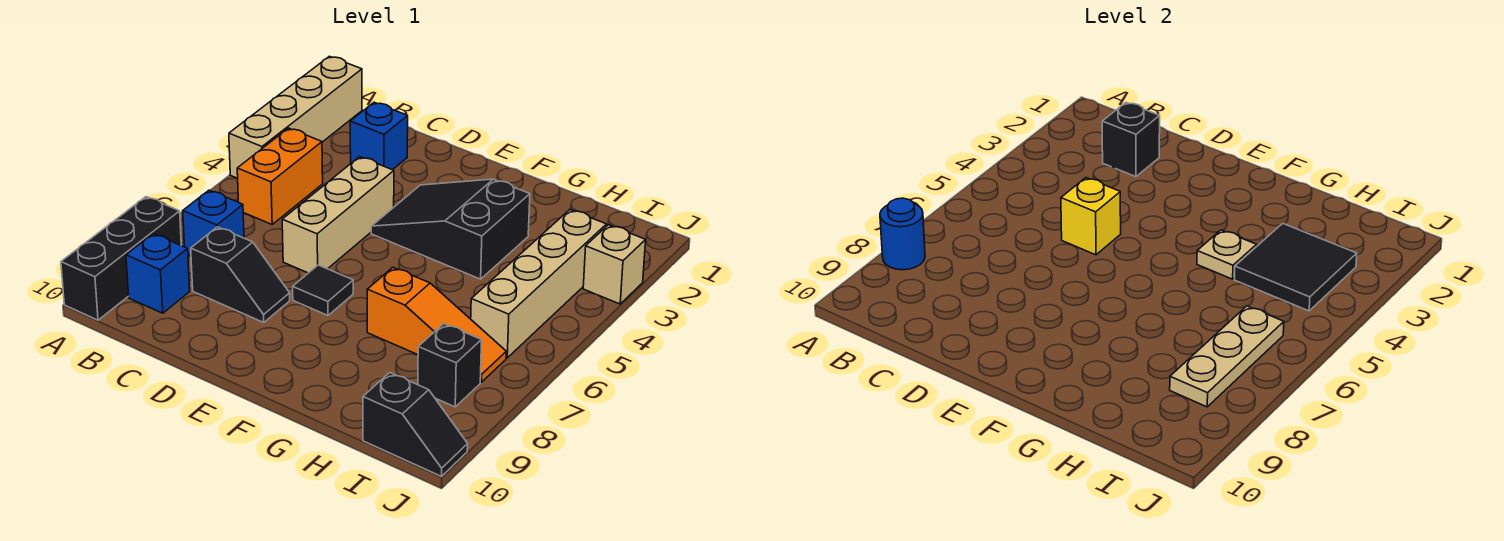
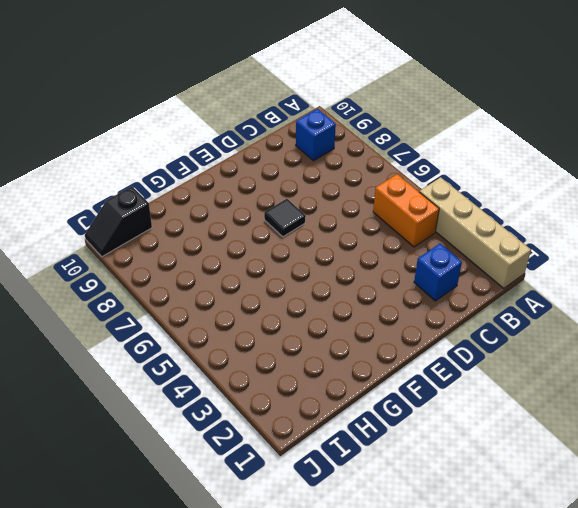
none -> black 1x3 brick [61,197,181,320]
none -> blue 1x1 brick [183,190,244,256]
none -> black 1x2 slope [191,227,290,323]

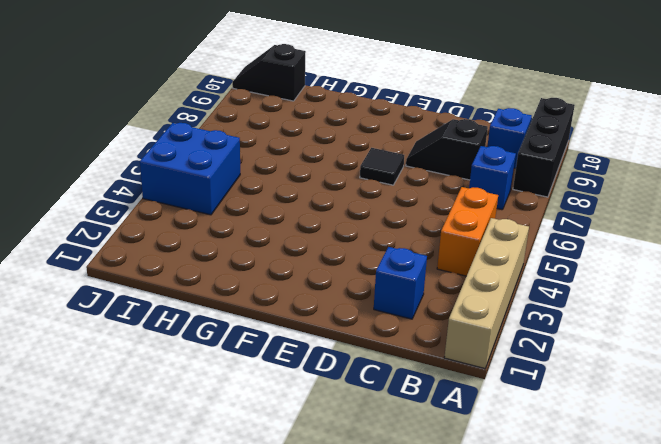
blue 2x2 brick [140,123,240,215] -> tan 1x4 brick [471,210,607,358]
none -> tan 1x3 brick [282,157,394,273]
none -> black 2x3 slope [371,179,530,279]
none -> orange 1x3 slope [367,267,506,382]

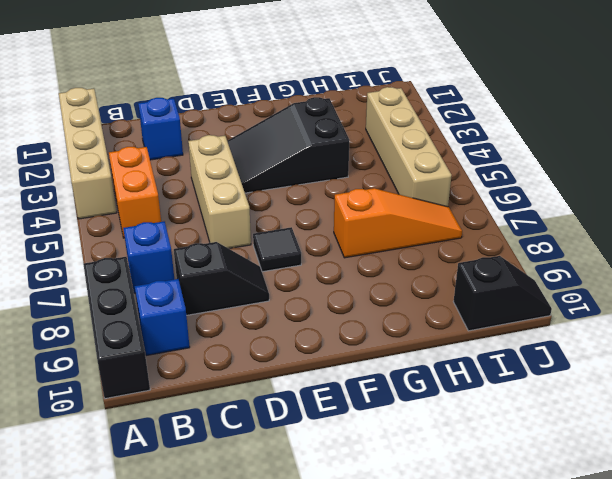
none -> black 1x1 brick [418,324,482,407]
none -> tan 1x1 brick [583,225,646,304]
none -> blue 1x1 round brick [880,198,925,270]

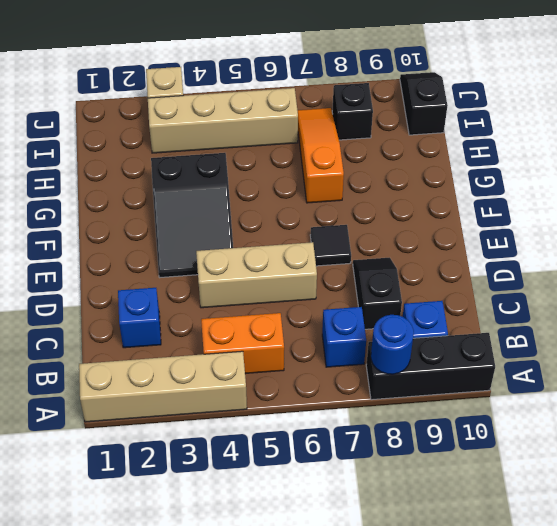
none -> black 1x1 brick [1102,102,1160,177]
none -> yellow 1x1 brick [1061,178,1121,255]
none -> tan 1x1 plate [1197,230,1257,279]

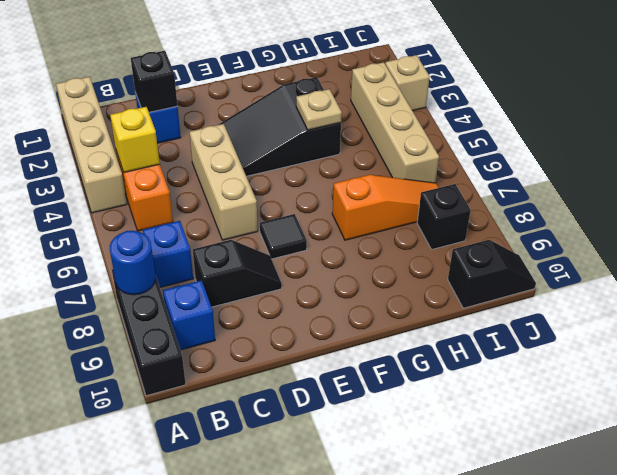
yellow 1x1 brick [110,107,160,172] -> yellow 1x1 brick moved to [1061,178,1121,255]
none -> black 2x2 tile [1235,223,1357,311]
none -> tan 1x3 plate [1170,306,1284,407]

